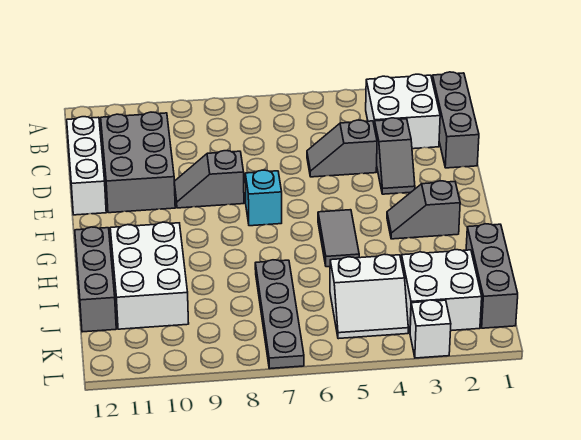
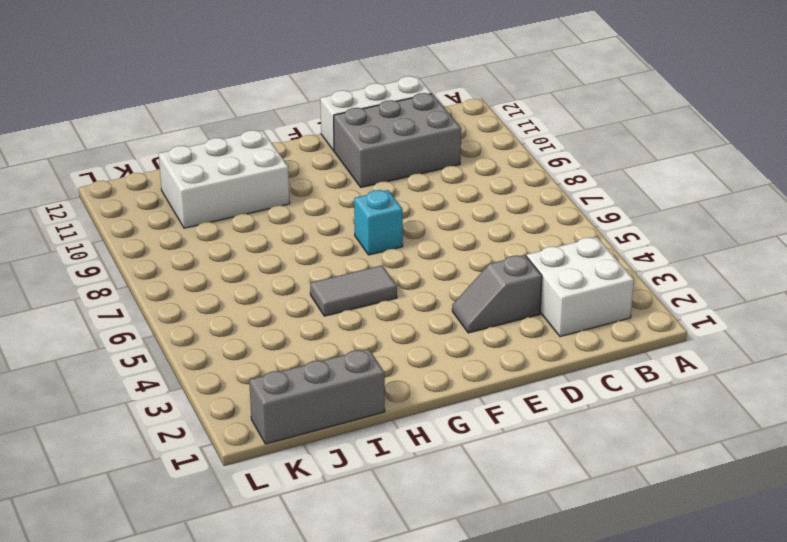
none -> grey 1x3 brick [432,72,479,168]
none -> grey 1x2 slope [307,120,377,177]
none -> grey 1x2 slope [174,151,244,208]

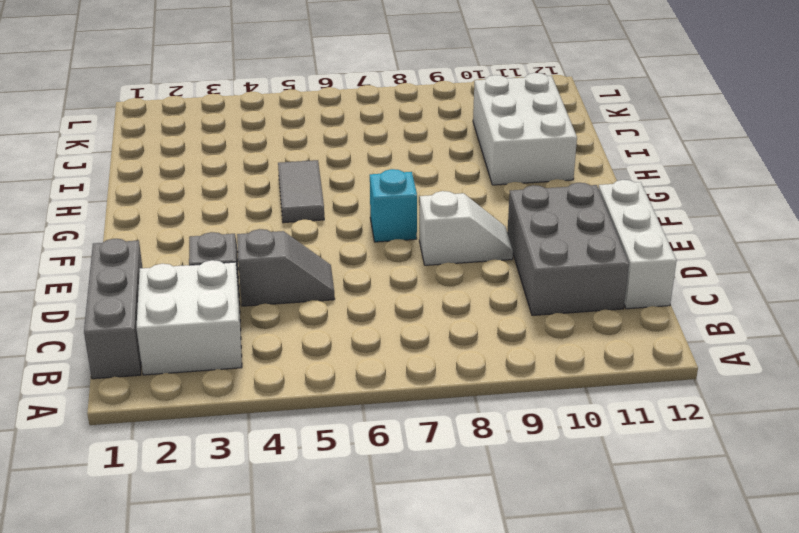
white 1x2 slope [419,191,513,265] -> grey 1x2 slope [174,151,244,208]
none -> grey 1x2 slope [387,181,460,239]
none -> grey 1x3 brick [75,227,116,332]
none -> grey 1x3 brick [466,224,518,328]

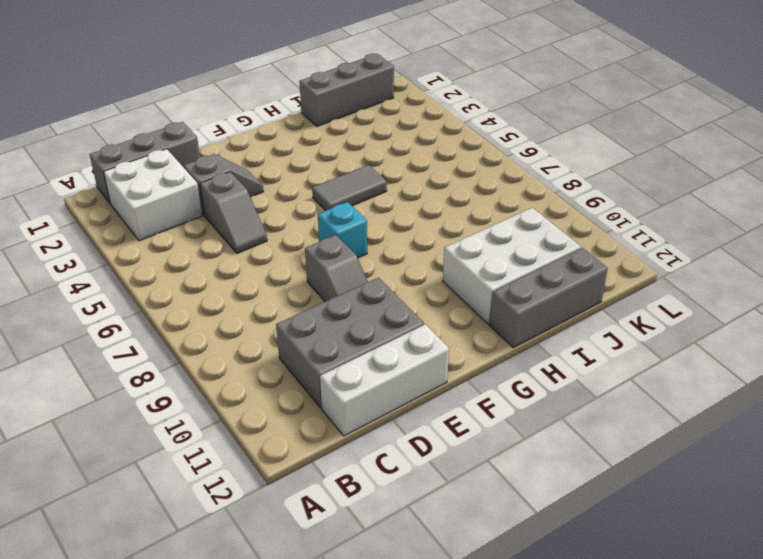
none -> grey 1x2 slope [387,181,460,239]
none -> grey 1x4 plate [255,260,304,369]
none -> white 2x2 brick [401,250,482,331]

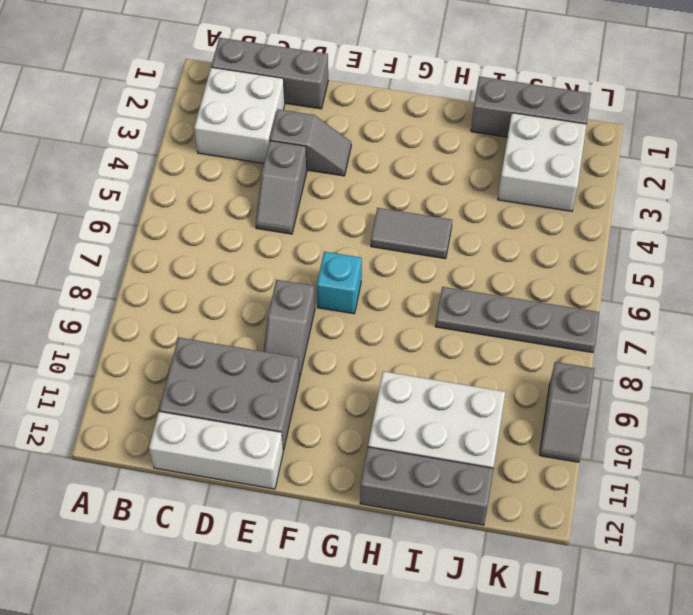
grey 1x2 slope [540,362,594,462] -> grey 1x2 slope moved to [387,181,460,239]
none -> white 2x2 slope [330,254,408,339]
none -> white 1x1 brick [410,300,451,358]

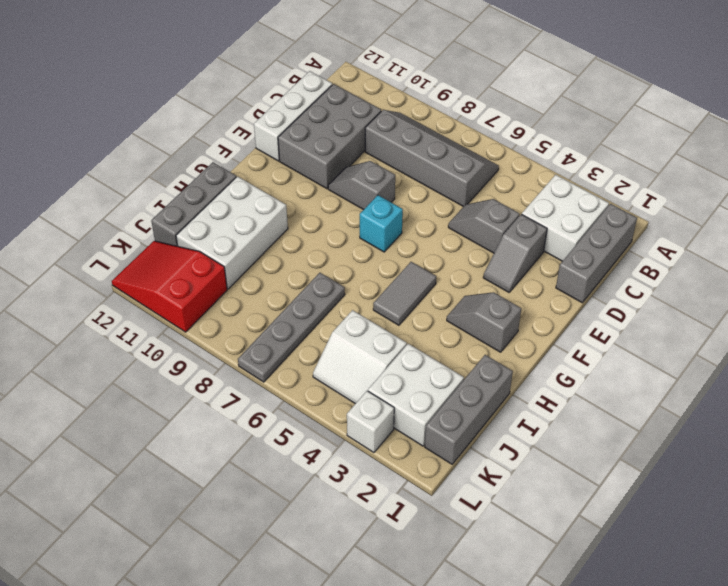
grey 2x4 slope [365,110,499,207] -> none
red 2x3 slope [112,241,227,332] -> none

